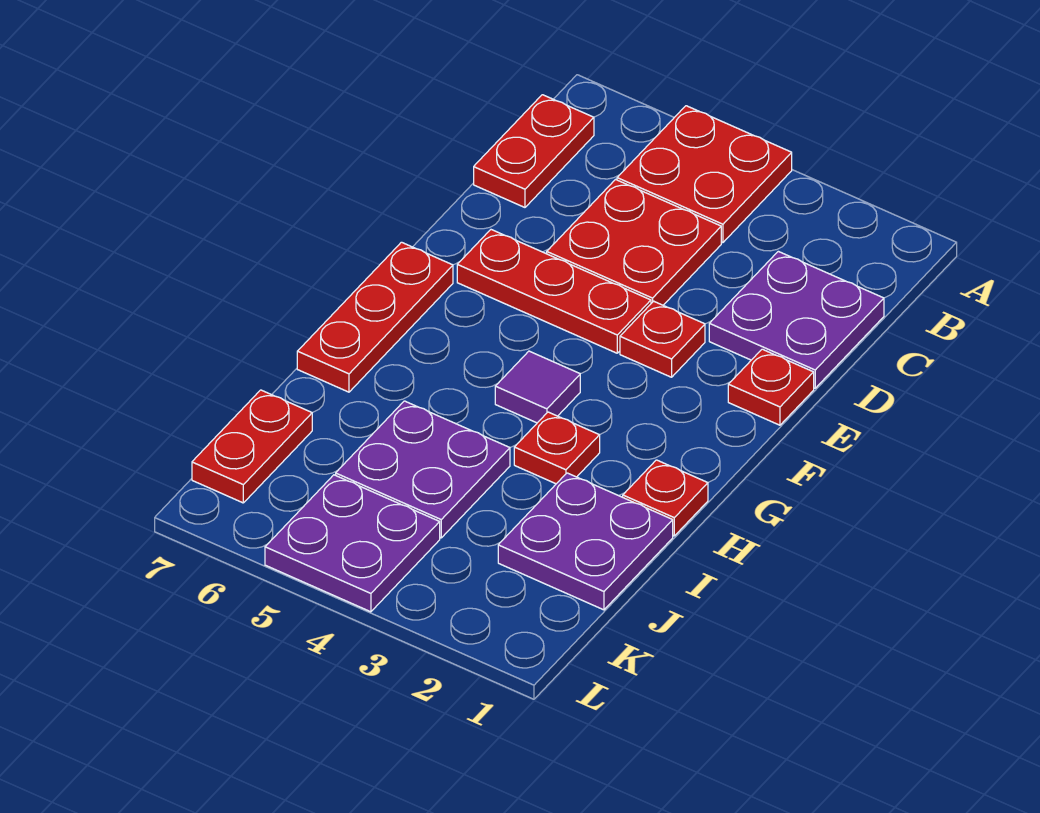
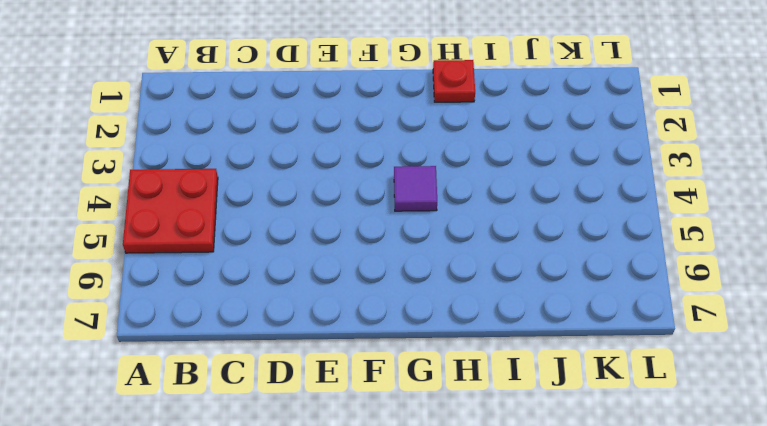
none -> red 1x2 plate [474,95,594,207]
none -> purple 2x2 plate [709,251,884,388]
none -> red 2x2 plate [547,180,721,305]

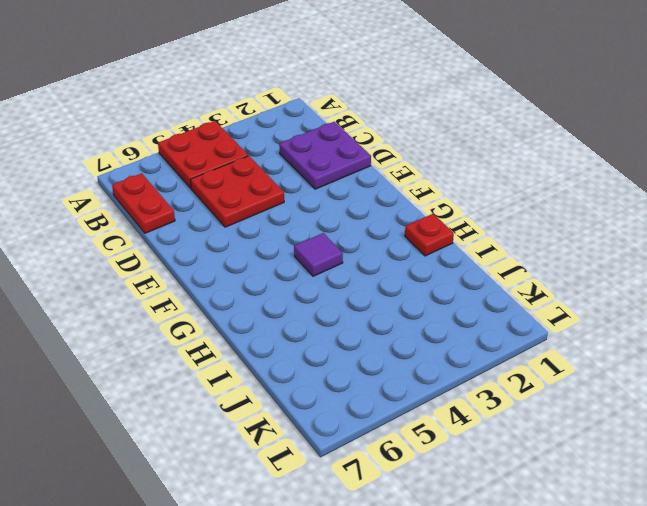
none -> red 1x1 plate [728,349,814,425]
none -> red 1x1 plate [620,301,705,377]
none -> red 1x3 plate [457,230,651,353]

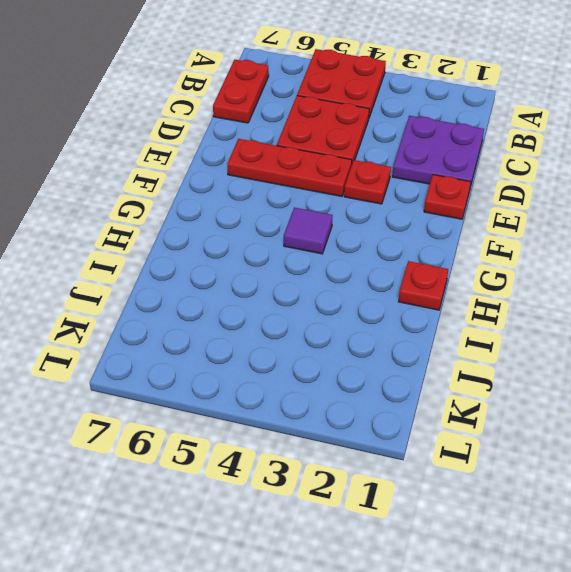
none -> red 1x3 plate [297,242,453,392]
none -> red 1x1 plate [514,412,600,484]
none -> purple 2x2 plate [498,473,673,610]

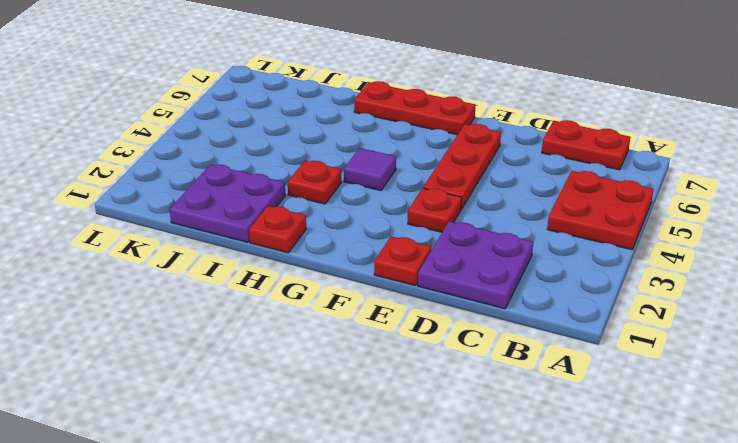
none -> red 2x2 plate [547,180,721,305]
none -> purple 2x2 plate [336,401,510,538]
none -> red 1x2 plate [192,390,312,503]

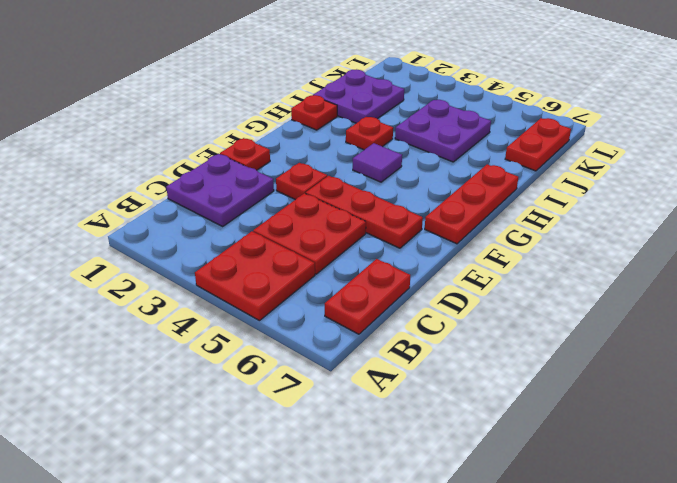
none -> purple 2x2 plate [265,475,440,612]

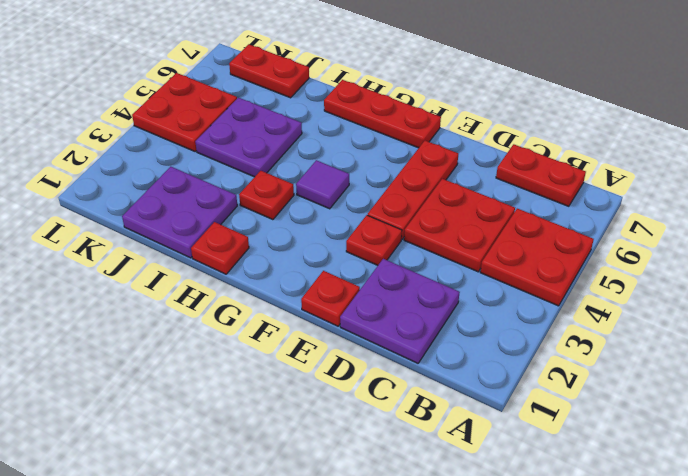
red 2x2 plate [132,73,237,151] -> purple 2x2 plate [265,475,440,612]

